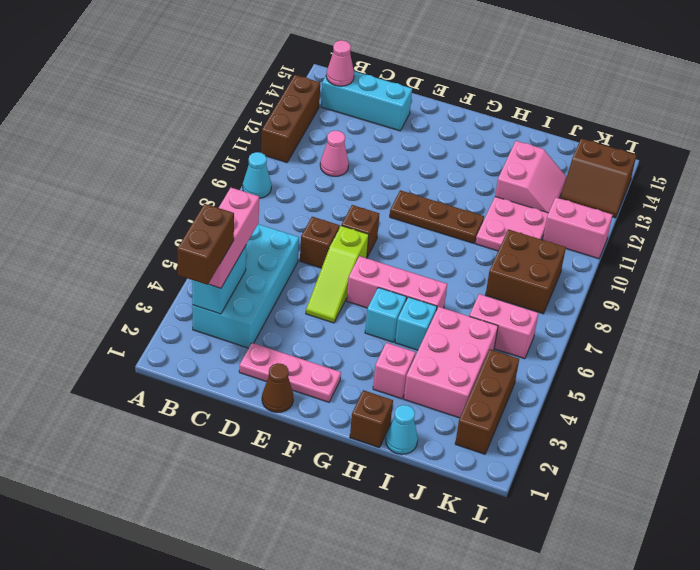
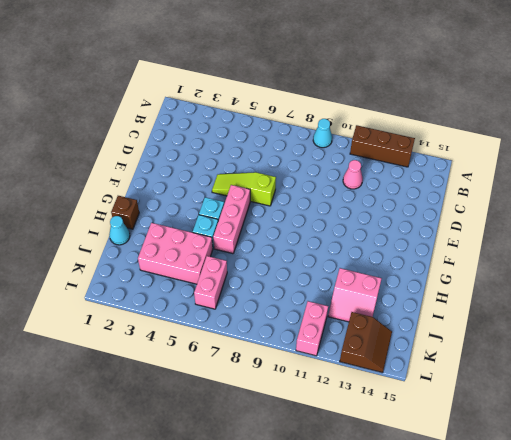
brown 2x2 slope [340,312,392,373] -> brown 2x2 slope turned to [560,139,636,218]
none -> cyan 2x4 brick [192,224,299,348]
none -> cyan 1x3 brick [321,71,412,131]
none -> pink 1x3 plate [239,343,341,402]

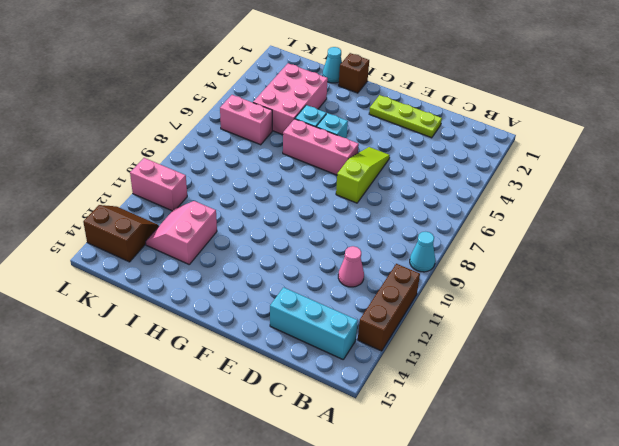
lime 1x3 plate [369,95,442,138] -> pink 1x3 plate [239,343,341,402]
none -> cyan 2x4 brick [192,224,299,348]
none -> brown 1x1 brick [300,217,340,268]
none -> brown 1x1 cone [262,363,293,412]

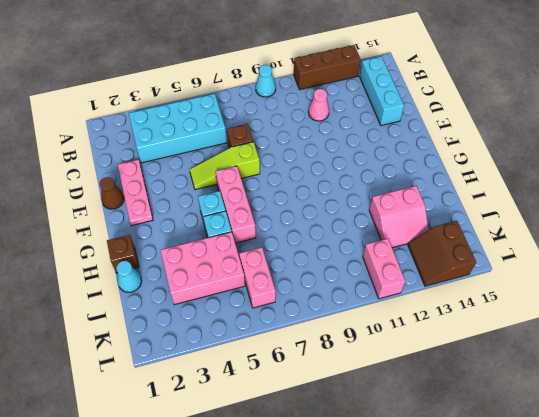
none -> brown 1x1 brick [341,205,379,257]
none -> brown 1x3 plate [390,190,484,243]
none -> pink 1x1 brick [373,343,415,399]

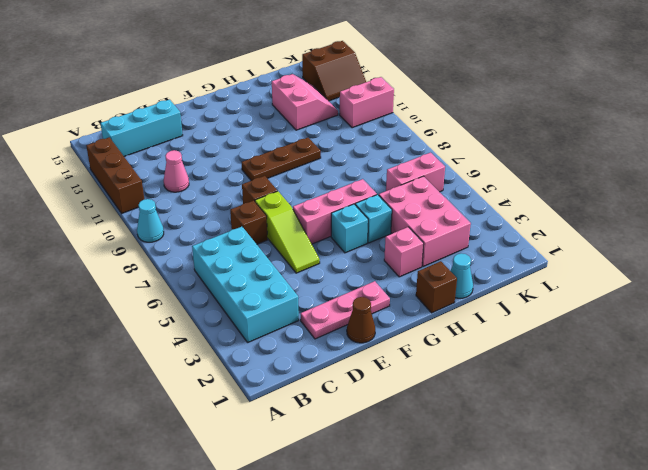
none -> pink 2x2 plate [475,197,548,251]
none -> brown 2x2 brick [485,229,566,314]
none -> brown 1x3 brick [455,349,519,454]

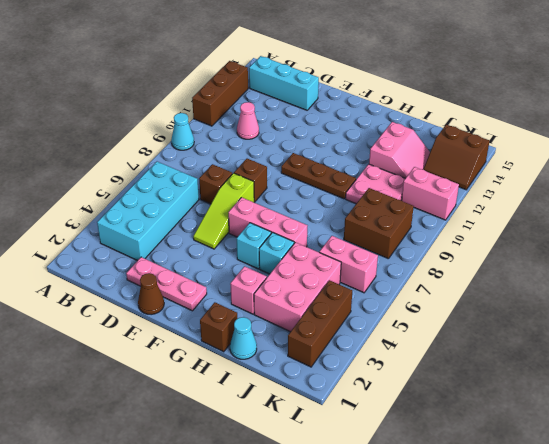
none -> cyan 1x2 brick [192,246,246,314]
none -> pink 1x1 cone [326,40,354,86]
none -> pink 1x3 brick [209,188,259,288]

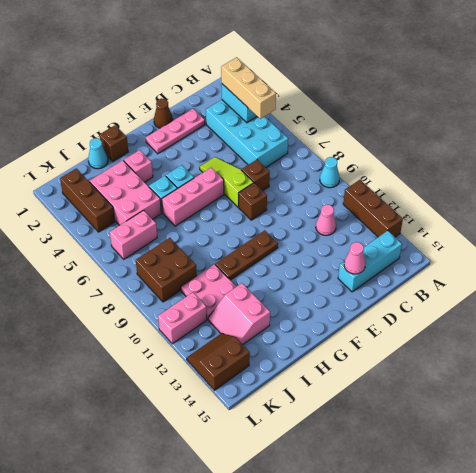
tan 1x3 brick [221,57,276,119] -> pink 1x3 brick [209,188,259,288]
pink 1x1 cone [344,242,366,274] -> pink 1x1 cone moved to [326,40,354,86]
none -> brown 1x2 brick [177,204,234,285]

